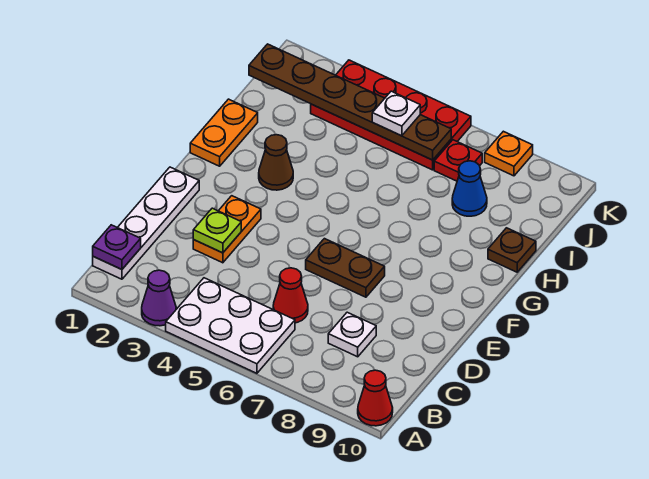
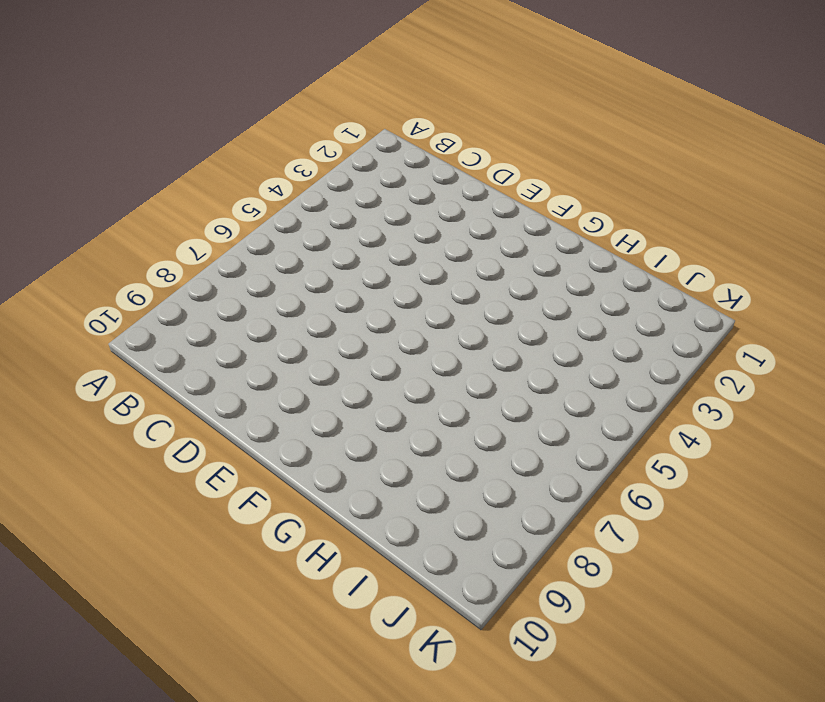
none -> purple 1x1 cone [142,270,176,326]
none -> white 2x3 plate [166,278,295,373]
none -> red 1x1 cone [358,370,393,426]

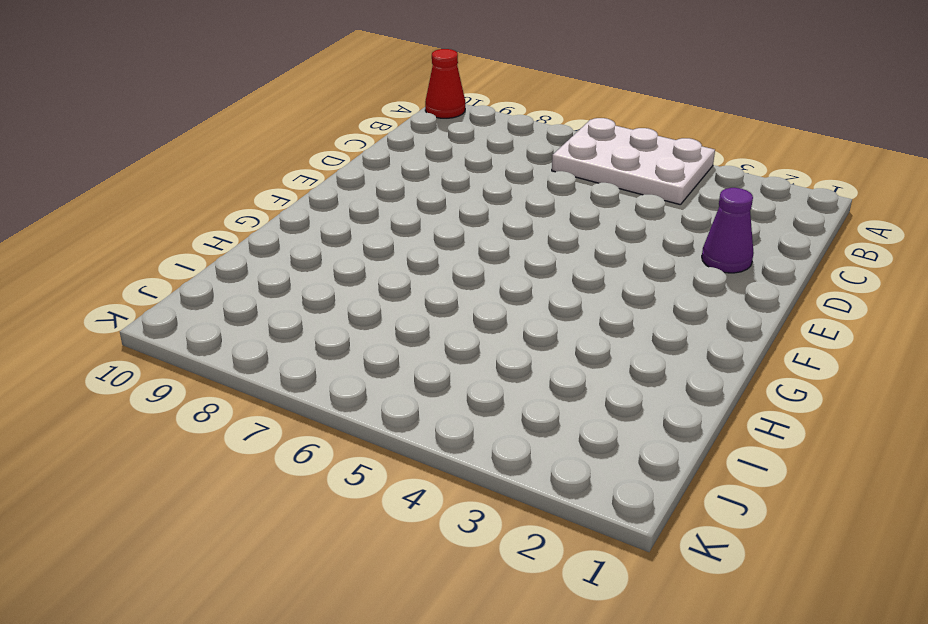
purple 1x1 cone [702,188,754,273] -> purple 1x1 cone moved to [142,270,176,326]
none -> white 1x4 plate [93,167,199,279]
none -> red 1x1 cone [273,268,308,323]
none -> white 1x1 plate [328,312,376,357]

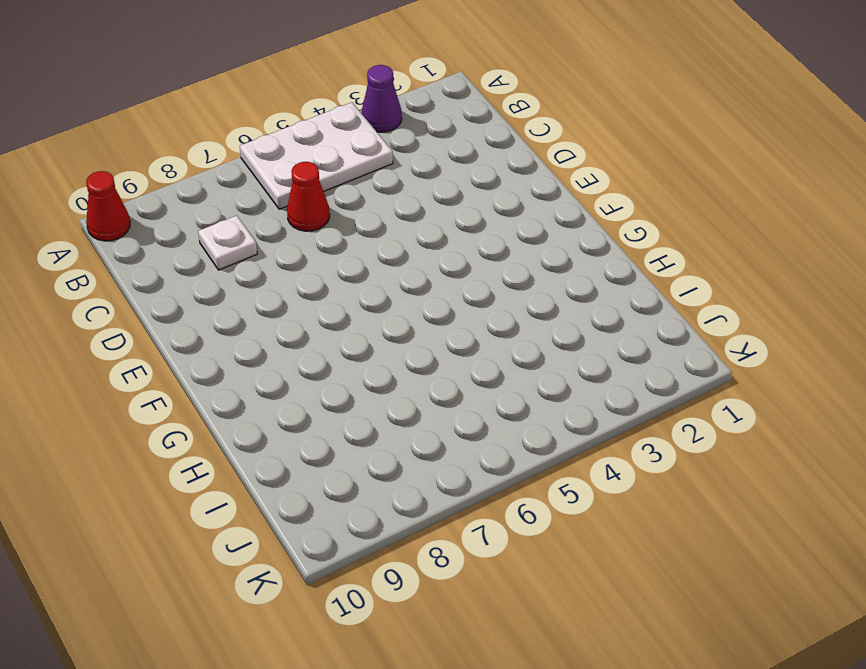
none -> white 1x4 plate [93,167,199,279]
none -> orange 1x2 plate [193,196,261,263]
none -> brown 1x2 plate [306,239,385,297]

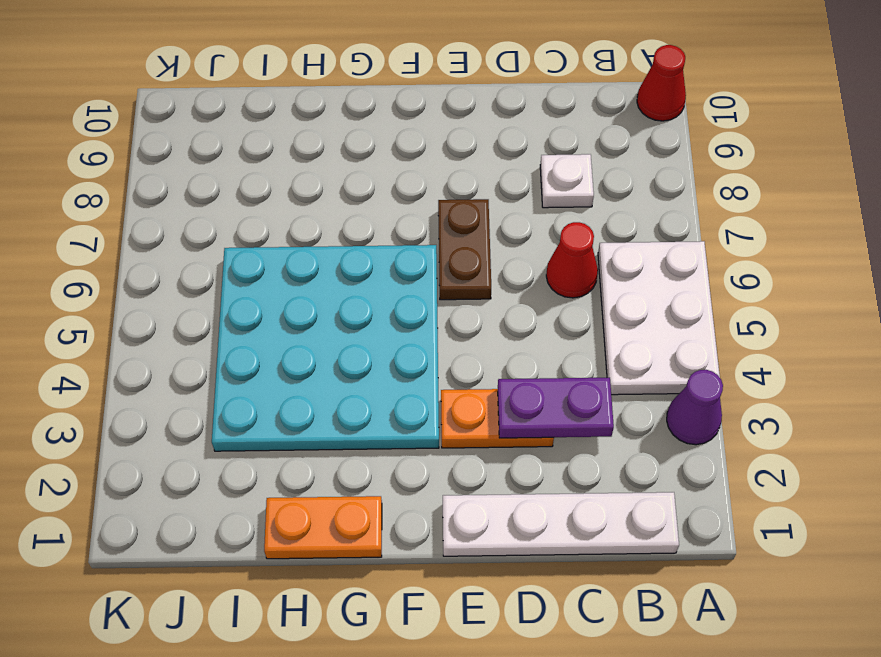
purple 1x2 plate [498,378,614,438] -> lime 1x1 plate [193,208,241,253]
cyan 4x4 plate [212,245,439,451] -> brown 1x1 cone [259,135,293,190]
none -> brown 1x1 plate [488,228,536,272]
none -> blue 1x1 cone [452,161,487,216]
none -> red 2x4 plate [311,60,471,170]

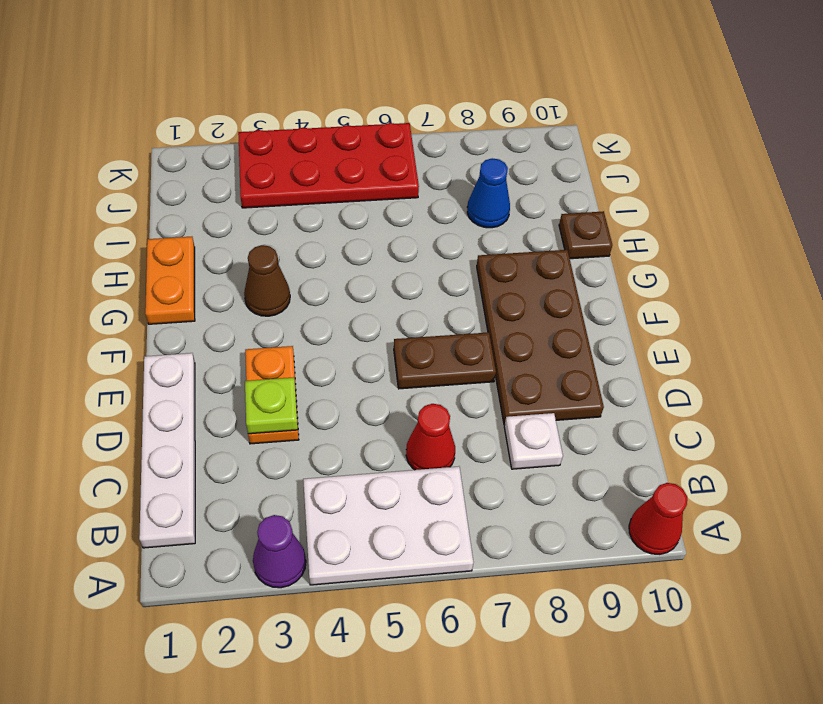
brown 2x4 plate [477,250,604,424] -> none
none -> red 1x1 plate [434,140,482,181]
none -> orange 1x1 plate [485,131,533,176]
none -> purple 1x1 plate [93,225,141,269]

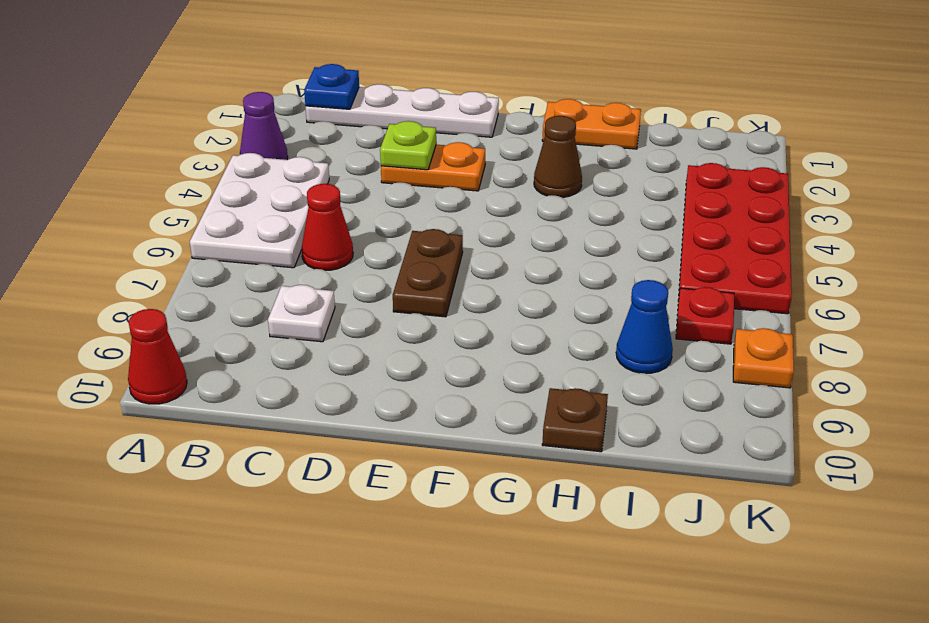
blue 1x1 plate [304,64,359,109] -> purple 1x1 plate [93,225,141,269]
none -> brown 1x6 plate [249,44,451,160]
none -> white 1x1 plate [372,91,420,136]

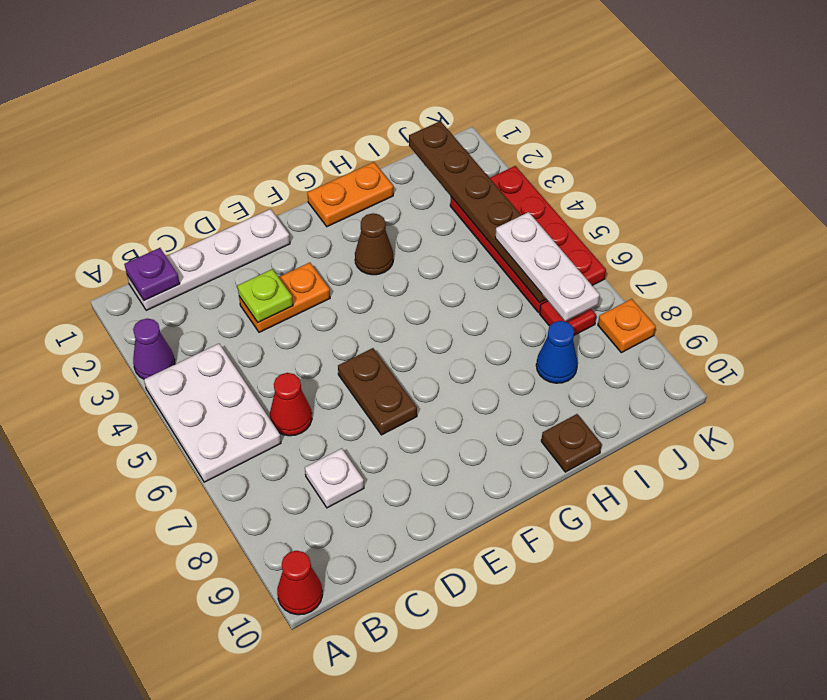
white 1x3 plate [495,212,600,321] -> white 1x1 plate [372,91,420,136]

